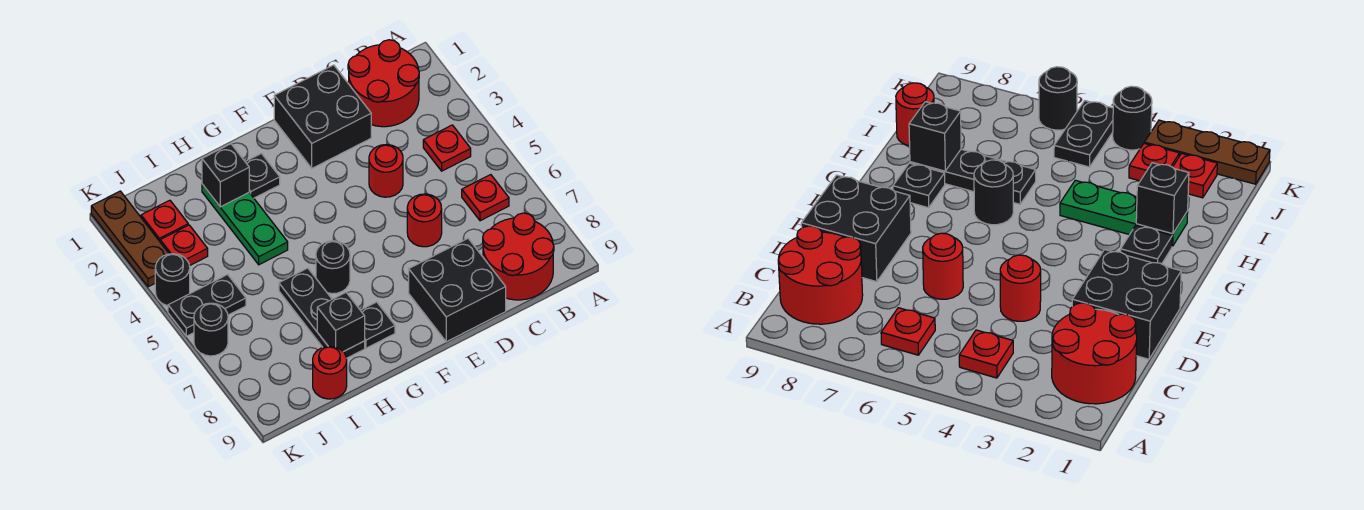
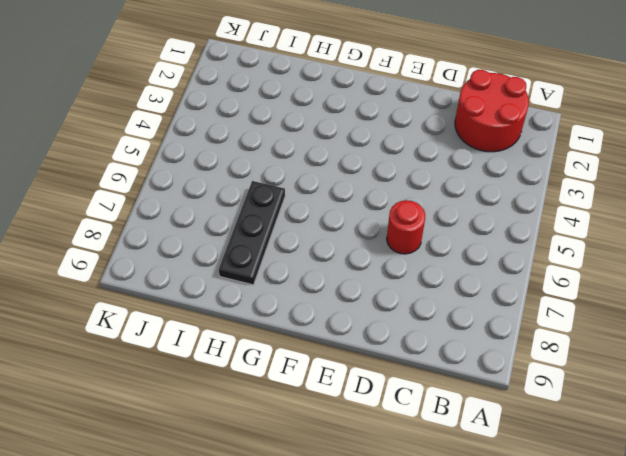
none -> red 1x1 plate [423,125,471,171]
none -> red 1x1 plate [462,175,509,221]
none -> red 2x2 round brick [483,213,554,300]

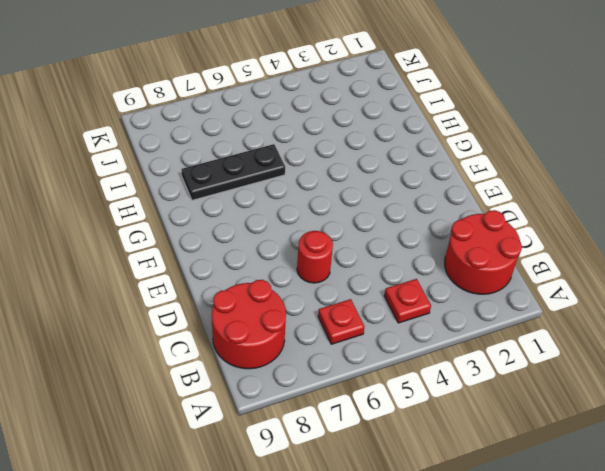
none -> black 2x2 brick [274,65,371,168]
none -> red 1x1 round brick [369,145,403,197]
none -> black 2x2 brick [409,239,506,342]

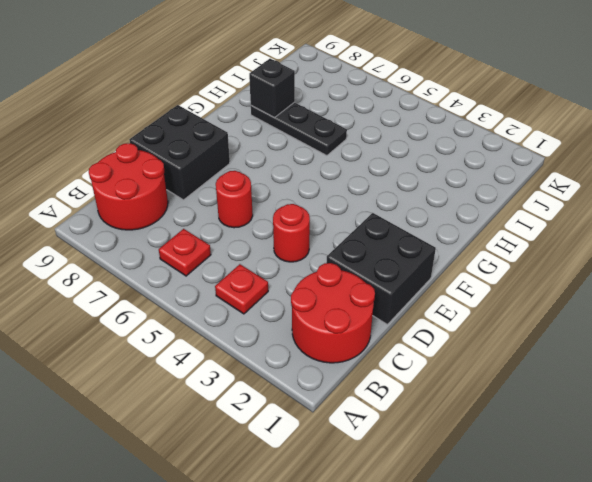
none -> black 1x1 plate [245,153,280,198]
none -> black 1x1 round brick [316,241,350,294]
none -> black 1x1 plate [360,302,395,348]

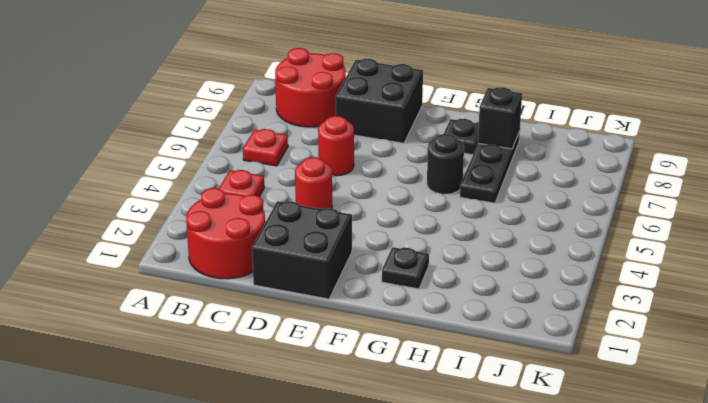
none -> green 1x3 plate [202,184,288,265]
none -> red 1x1 round brick [313,346,347,399]
none -> red 1x1 plate [141,200,188,241]

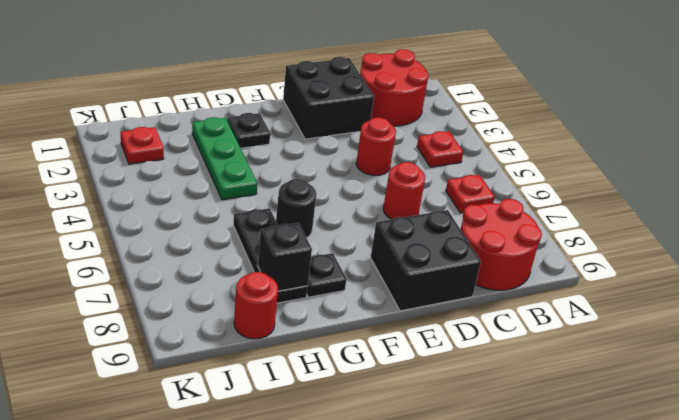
none -> red 1x1 plate [160,225,208,266]
none -> black 1x2 plate [168,275,246,336]
none -> brown 1x3 plate [91,191,169,287]

